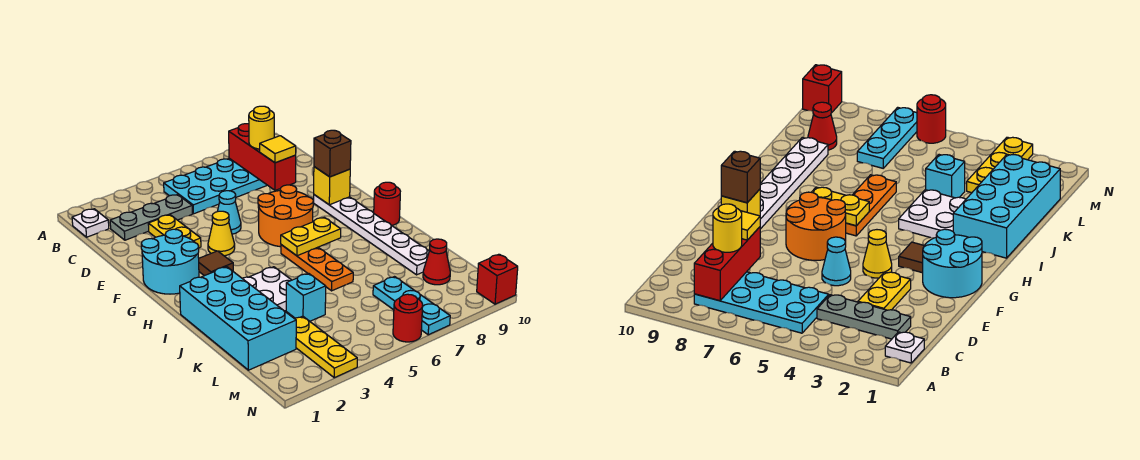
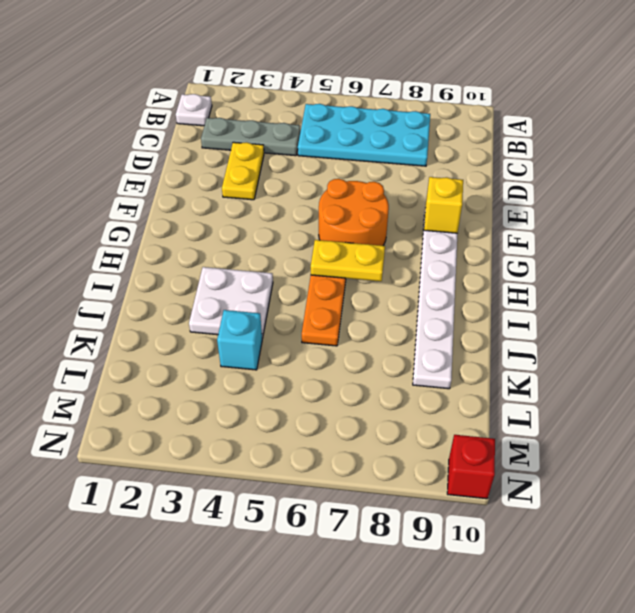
none -> cyan 1x1 cone [217,191,241,234]
none -> cyan 2x2 round brick [141,229,199,294]
none -> yellow 1x1 cone [208,211,235,256]

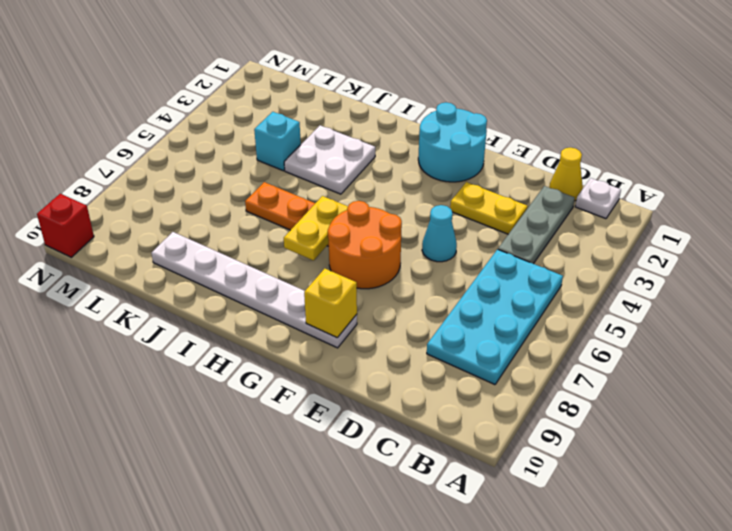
yellow 1x1 cone [549,148,583,201] -> yellow 1x1 cone moved to [208,211,235,256]
none -> brown 1x1 tile [199,251,233,276]
none -> red 1x1 round brick [374,182,400,226]
none -> cyan 2x4 brick [180,267,296,370]

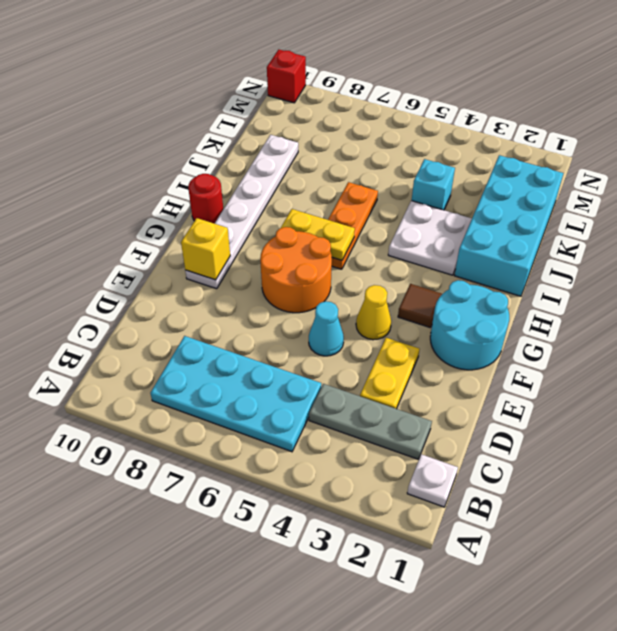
none -> yellow 1x3 plate [295,316,357,378]
none -> cyan 1x3 plate [373,277,450,335]
none -> red 1x1 cone [423,239,450,285]

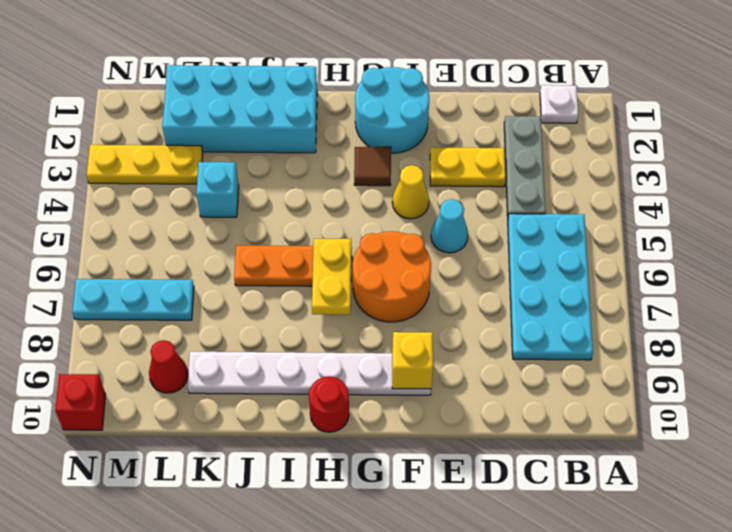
none -> white 2x2 plate [242,267,291,311]
none -> red 1x1 round brick [393,294,423,342]
none -> red 1x3 brick [229,124,296,190]

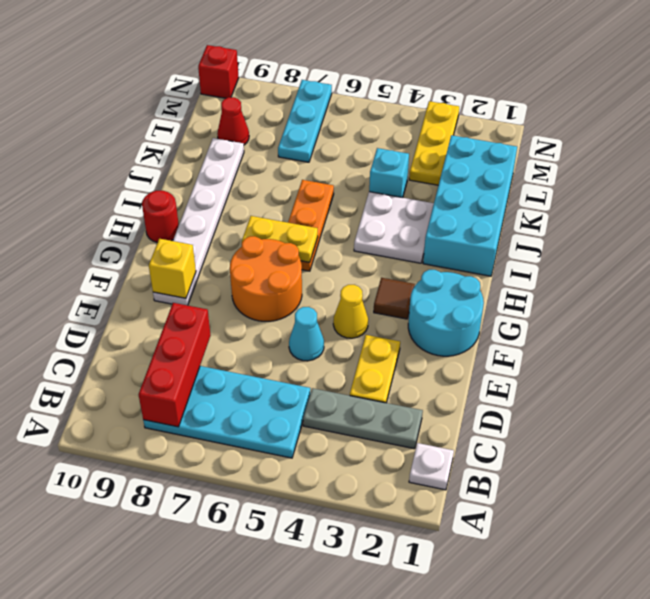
none -> red 1x1 round brick [393,294,423,342]
none -> yellow 1x1 round brick [249,106,274,149]
none -> yellow 1x1 tile [260,136,296,163]

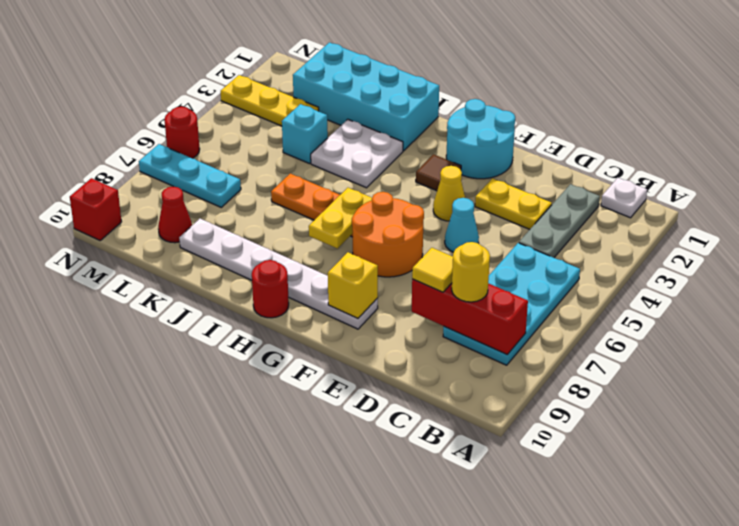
none -> brown 1x1 brick [314,130,351,177]

